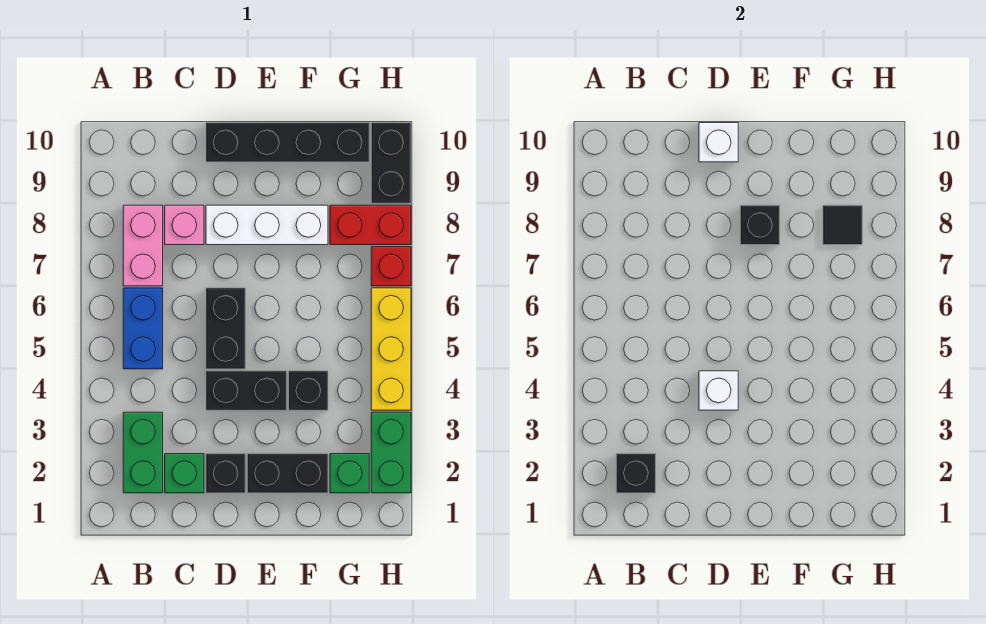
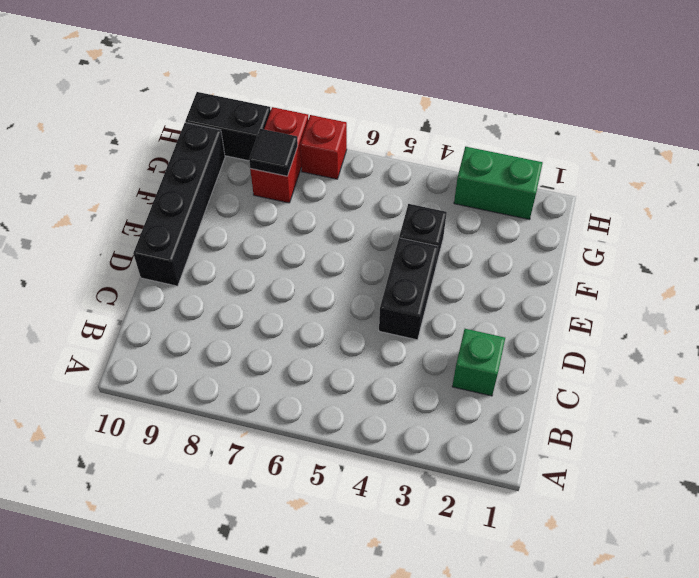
none -> green 1x2 brick [123,412,163,493]
none -> blue 1x2 brick [123,288,163,369]
none -> pink 1x2 brick [123,205,163,286]

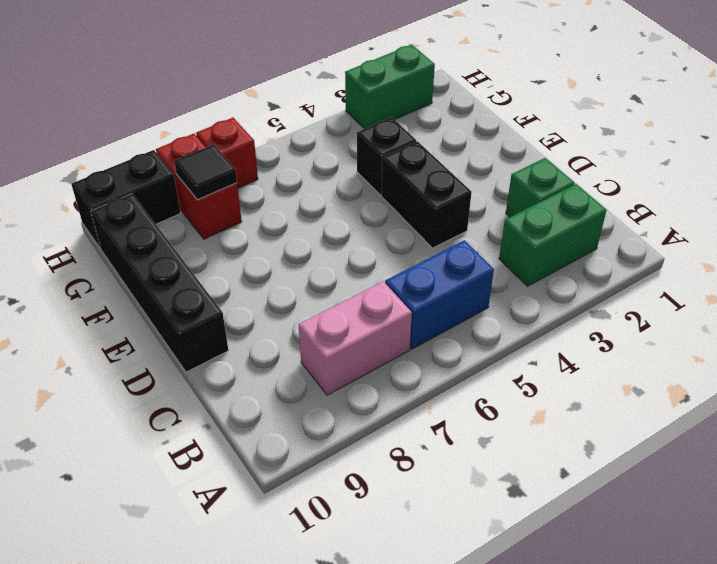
none -> pink 1x1 brick [165,205,204,245]
none -> black 1x1 brick [206,454,245,493]
none -> black 1x2 brick [206,288,245,369]

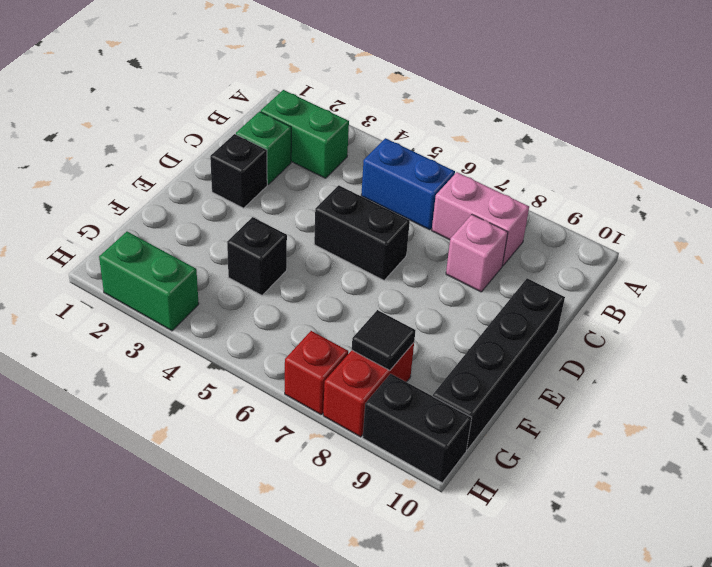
none -> black 1x2 brick [206,371,287,410]
none -> white 1x3 brick [206,205,328,245]
none -> black 1x2 brick [247,454,328,493]

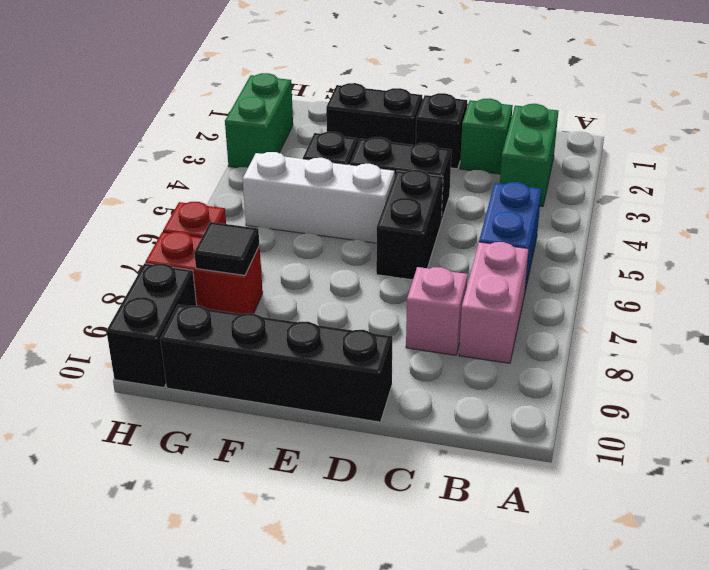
white 1x3 brick [243,152,395,243] -> white 1x3 brick moved to [206,205,328,245]
none -> green 1x1 brick [330,454,369,493]
none -> yellow 1x3 brick [371,288,411,410]
none -> black 1x1 brick [616,454,656,493]

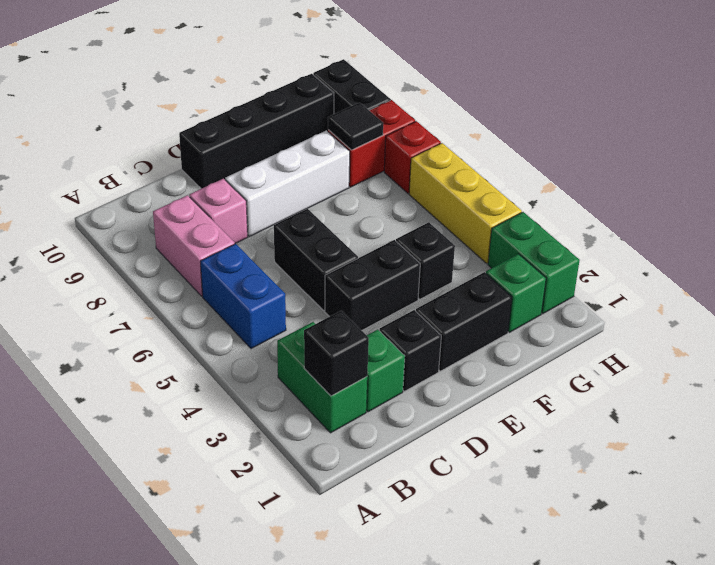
none -> white 1x1 brick [699,371,738,410]
none -> white 1x1 brick [699,123,738,162]
none -> black 1x1 brick [740,205,780,245]

